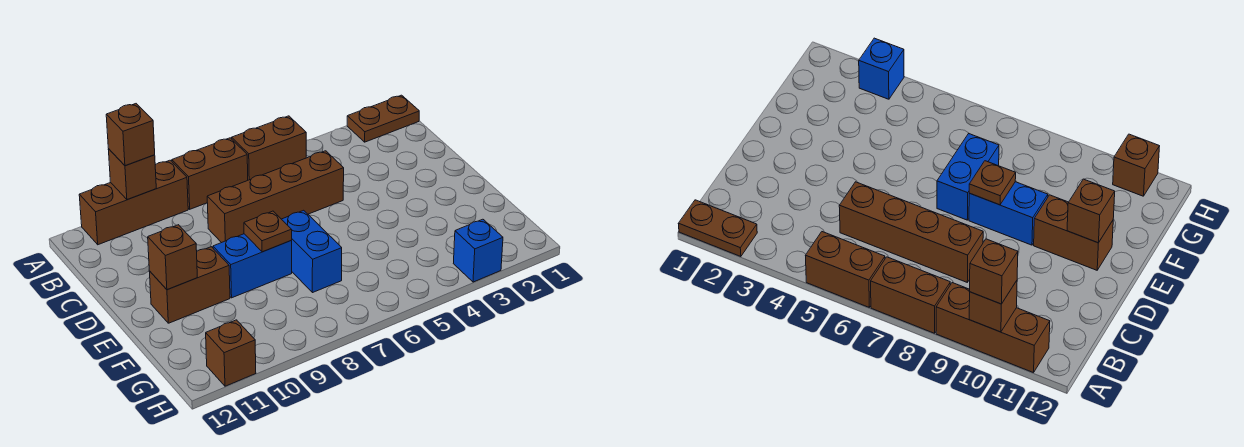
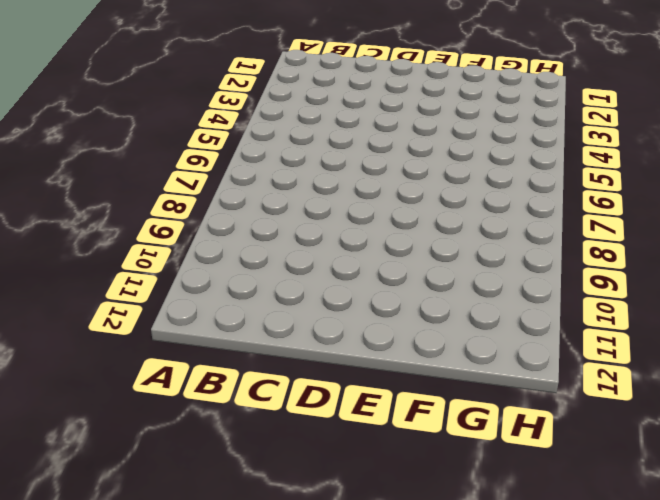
none -> brown 1x2 plate [347,95,419,142]
none -> brown 1x2 brick [232,116,306,180]
none -> brown 1x2 brick [172,138,248,209]

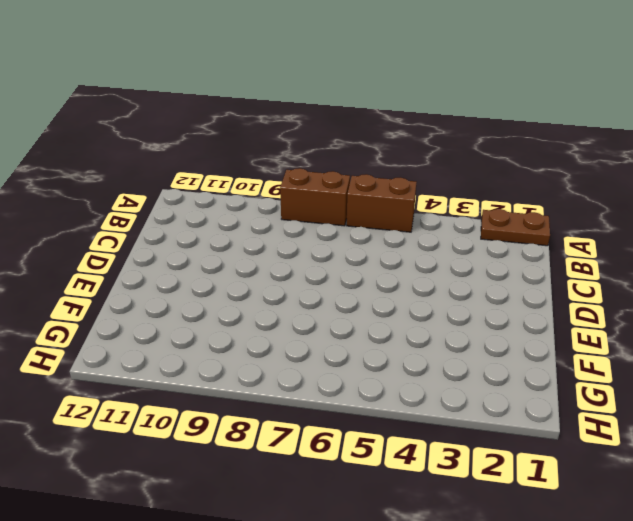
none -> brown 1x3 brick [79,160,188,245]
none -> brown 1x4 brick [207,151,344,243]
none -> blue 1x2 brick [282,210,342,293]

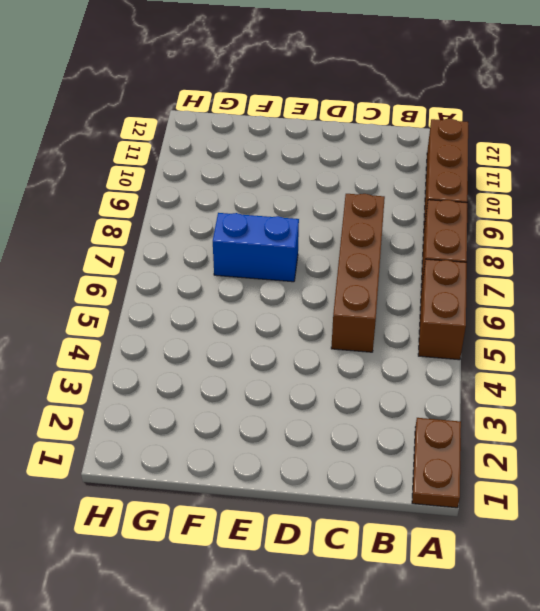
none -> blue 1x2 brick [213,234,292,298]
none -> brown 1x2 brick [149,247,230,323]
none -> blue 1x1 brick [453,219,503,282]

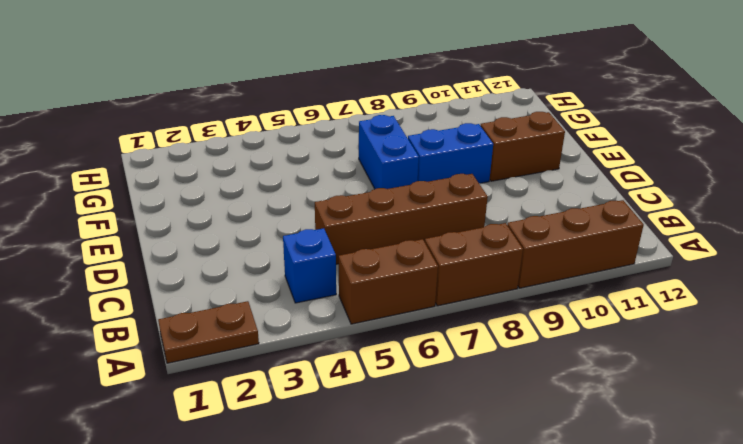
blue 1x1 brick [283,228,336,303] -> blue 1x1 brick moved to [453,219,503,282]
none -> brown 1x1 brick [206,320,256,386]
none -> brown 1x1 brick [108,149,156,199]
none -> brown 1x1 plate [244,211,292,252]

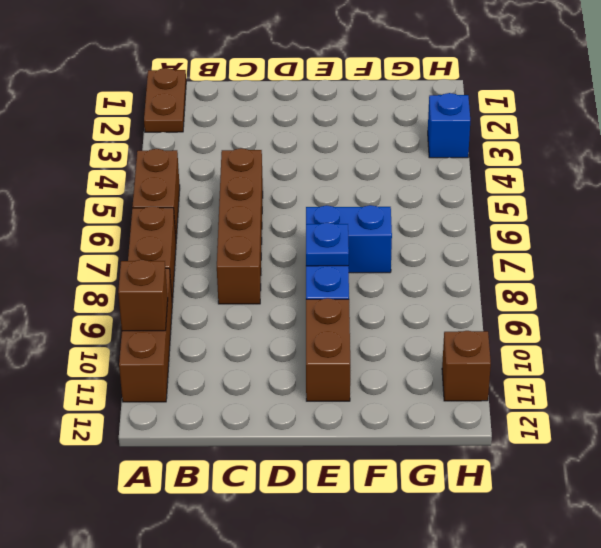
blue 1x1 plate [306,223,349,266] -> brown 1x1 plate [244,211,292,252]
none -> brown 1x1 brick [148,225,197,290]
none -> brown 1x1 brick [106,104,155,166]

